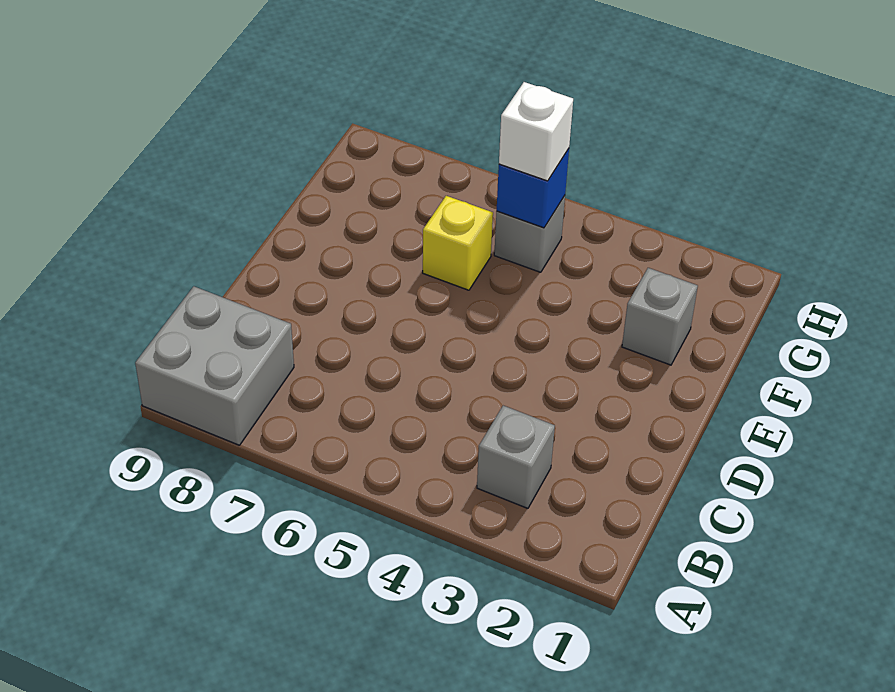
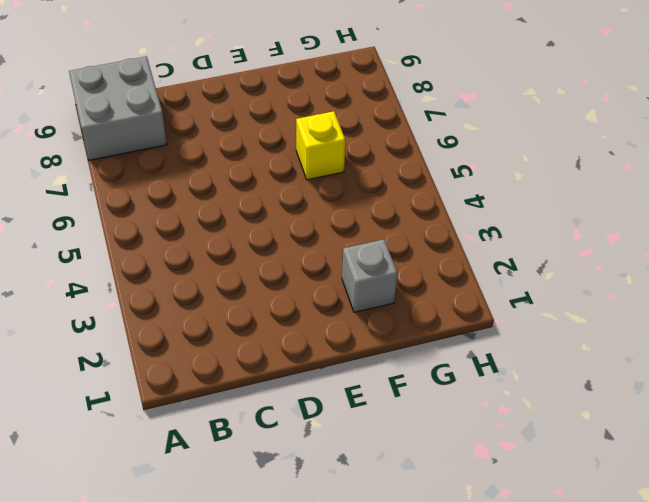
none -> grey 1x1 brick [477,406,555,508]
none -> grey 1x1 brick [494,196,565,272]

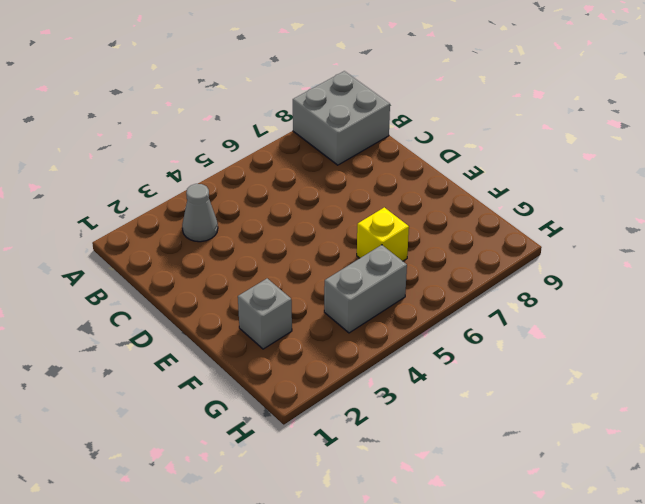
grey 1x1 cone [182,184,218,242] -> grey 1x1 brick [477,406,555,508]
grey 1x2 brick [324,245,407,333] -> grey 1x1 brick [494,196,565,272]
none -> blue 1x1 brick [497,149,569,228]
none -> white 1x1 brick [499,82,573,181]

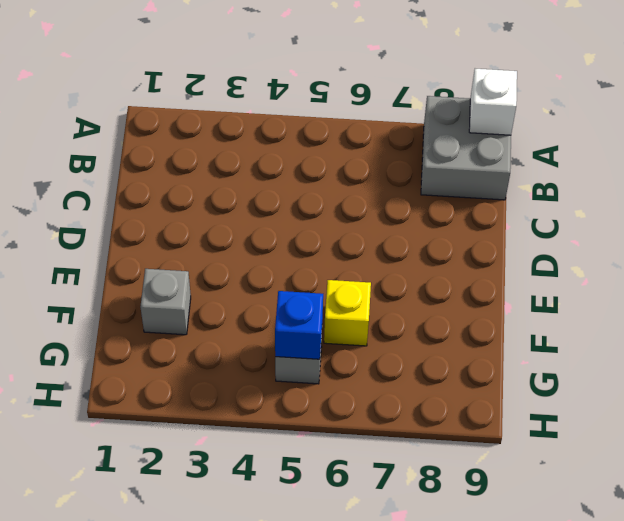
white 1x1 brick [469,69,517,135] -> white 1x1 brick moved to [499,82,573,181]
none -> grey 1x1 brick [477,406,555,508]

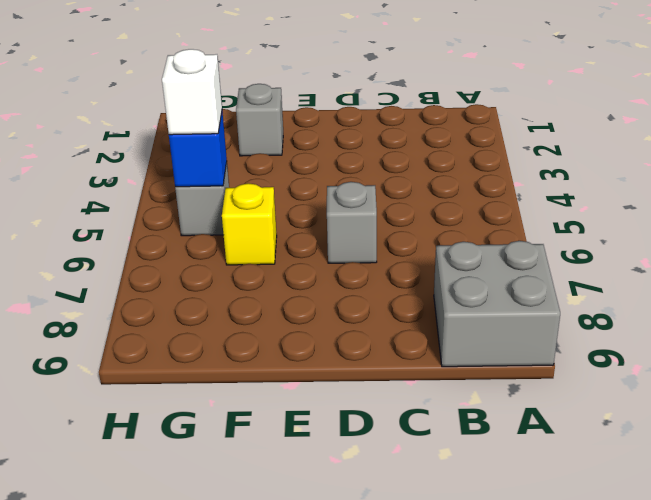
grey 1x1 brick [327,182,377,263] -> grey 1x1 brick moved to [477,406,555,508]

